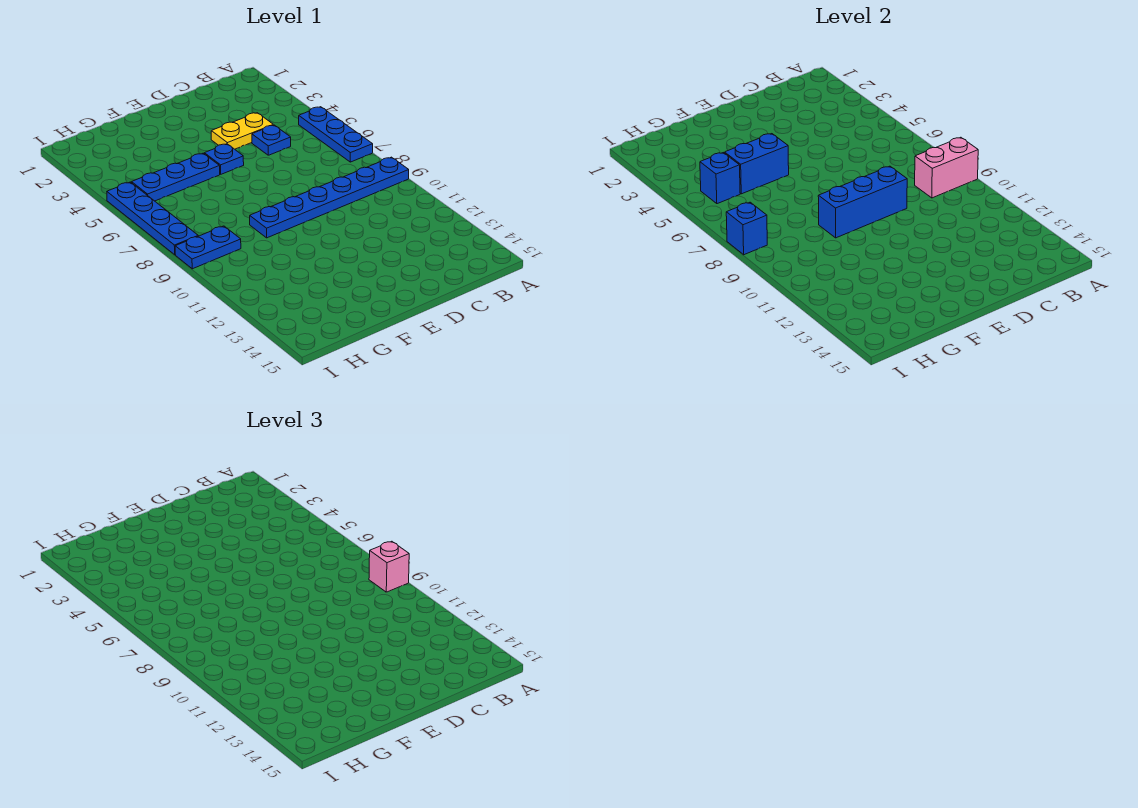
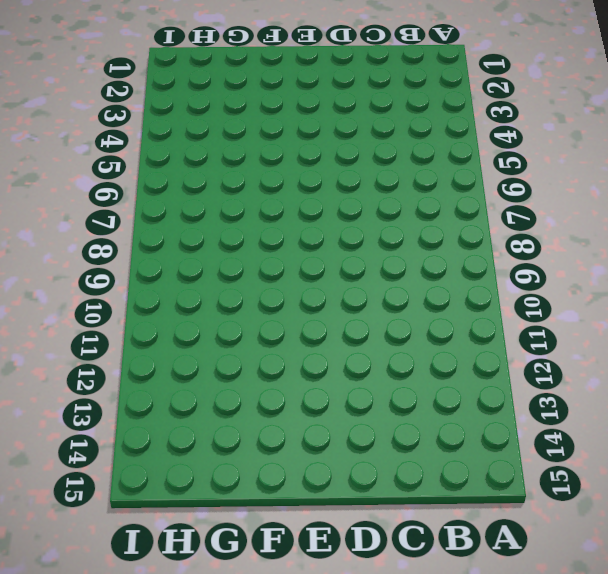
none -> blue 1x3 plate [299,107,373,162]
none -> blue 1x6 plate [250,157,409,238]
none -> yellow 1x2 plate [211,113,273,149]

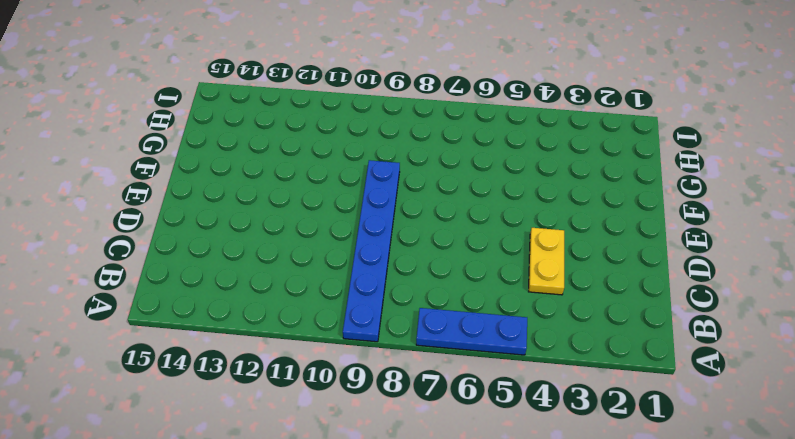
none -> blue 1x1 plate [252,125,291,155]
none -> blue 1x1 plate [204,144,244,174]
none -> blue 1x3 plate [132,153,220,201]

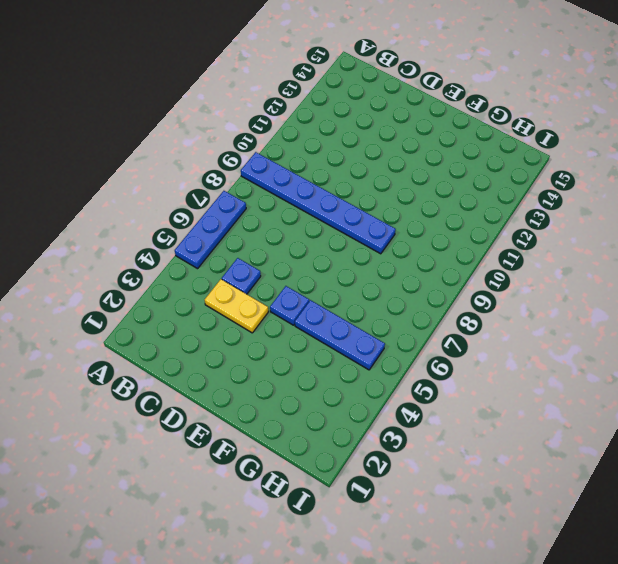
none -> blue 1x2 plate [175,226,241,269]
none -> blue 1x4 plate [107,182,198,255]
none -> pink 1x2 brick [915,137,978,198]

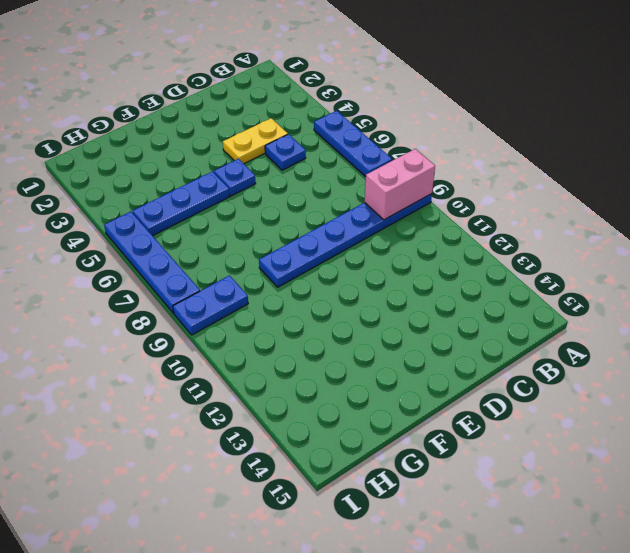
none -> blue 1x3 brick [818,166,907,238]
none -> blue 1x2 brick [725,134,789,194]
none -> blue 1x1 brick [700,153,740,204]

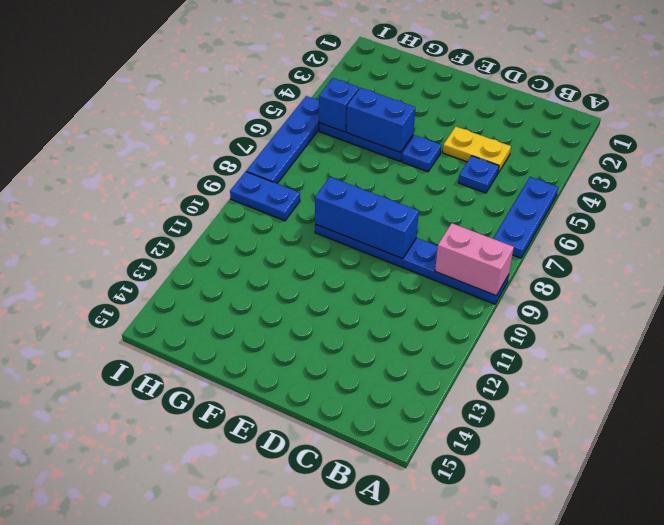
none -> blue 1x1 brick [726,202,767,255]
none -> pink 1x1 brick [369,541,409,592]

